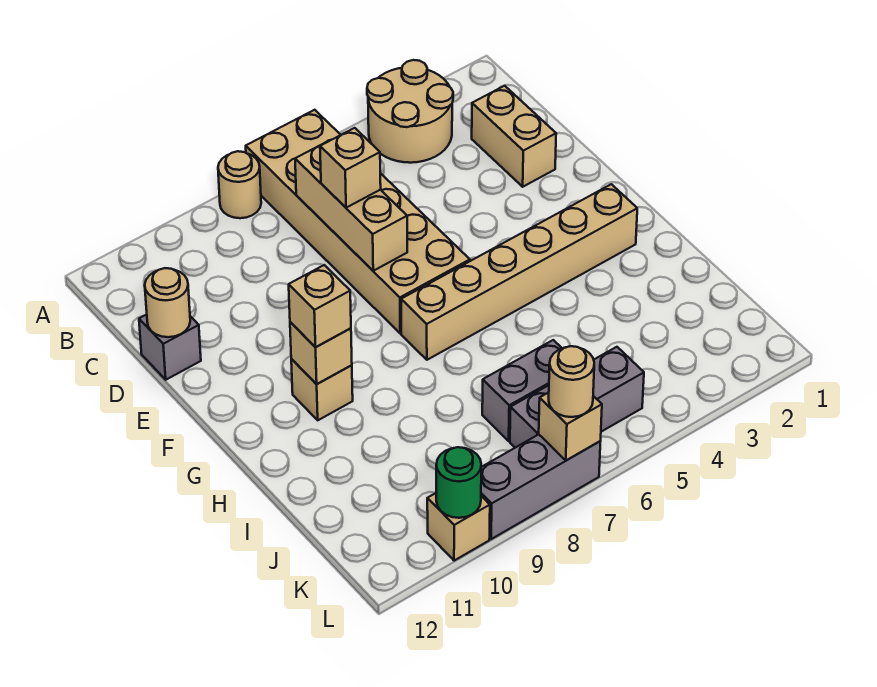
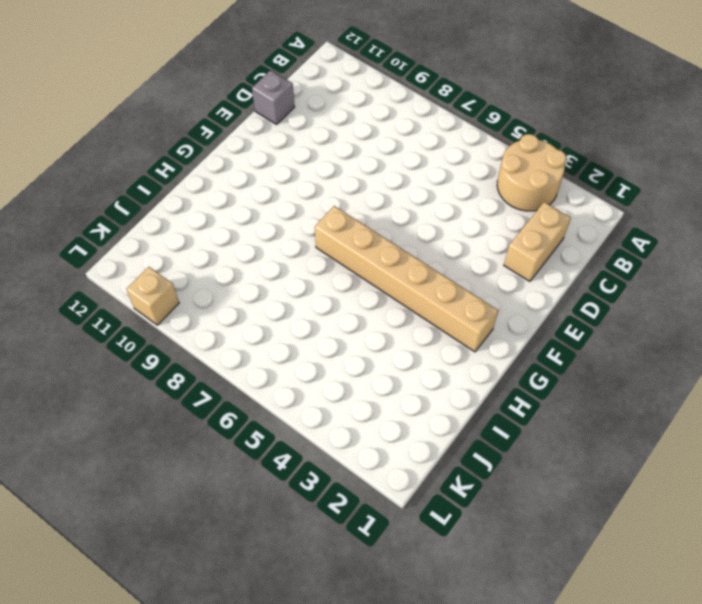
none -> tan 2x6 brick [246,110,470,333]
none -> tan 1x1 round brick [218,151,261,218]
none -> tan 1x1 brick [291,359,353,420]

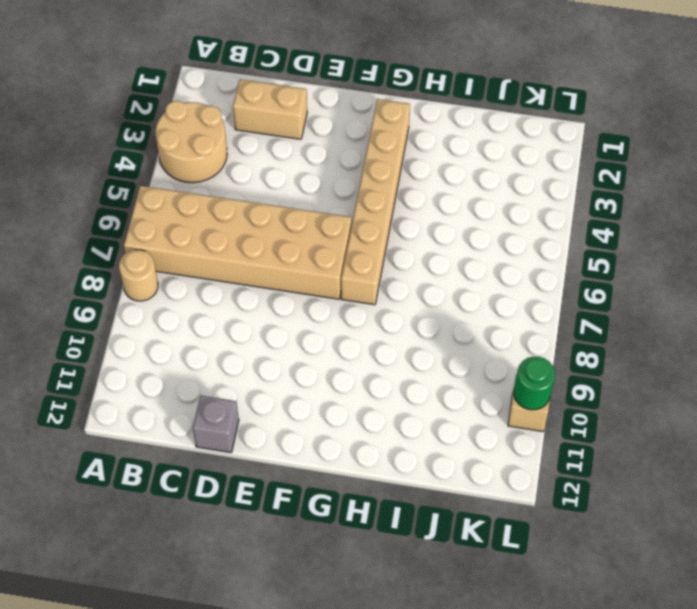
none -> tan 1x1 brick [291,359,353,420]
none -> grey 1x2 brick [482,340,562,441]
none -> grey 1x3 brick [510,347,644,448]

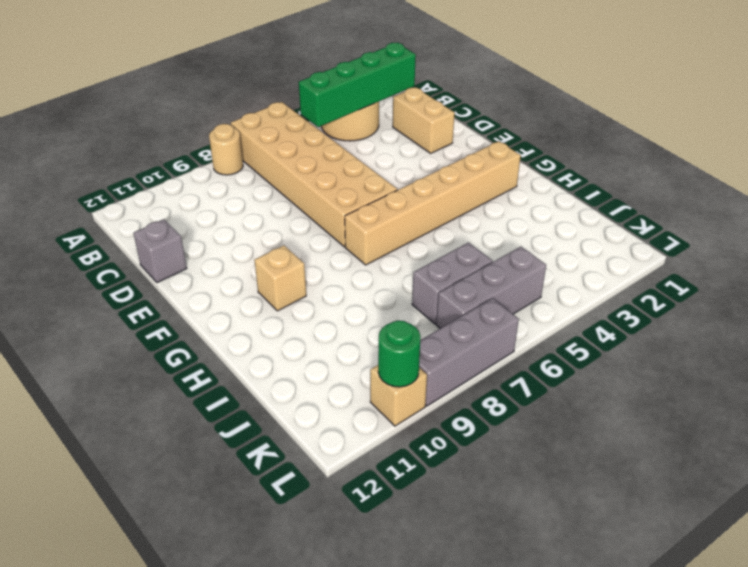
green 1x4 brick [299,43,416,127] -> none
none -> tan 1x3 brick [295,140,407,271]
none -> tan 1x1 round brick [145,268,190,337]
none -> tan 1x1 brick [290,322,352,384]

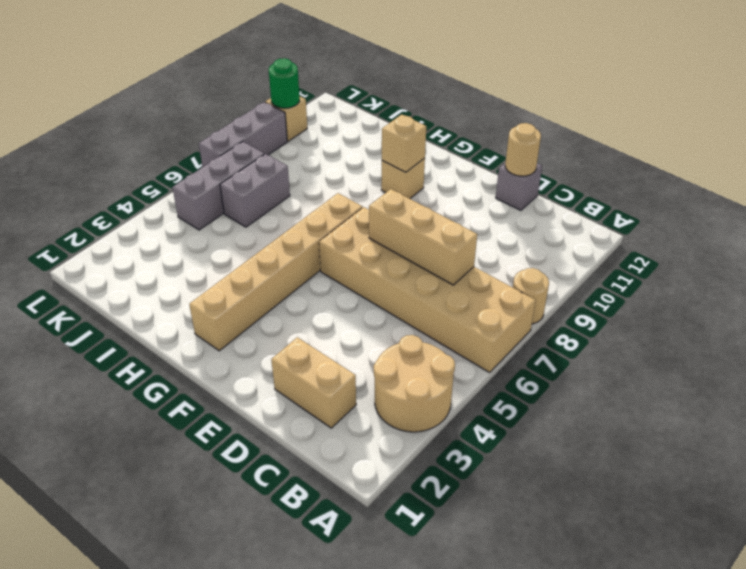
none -> tan 1x1 brick [539,392,602,460]
none -> tan 1x1 brick [320,128,381,208]
none -> tan 1x1 brick [289,265,351,347]

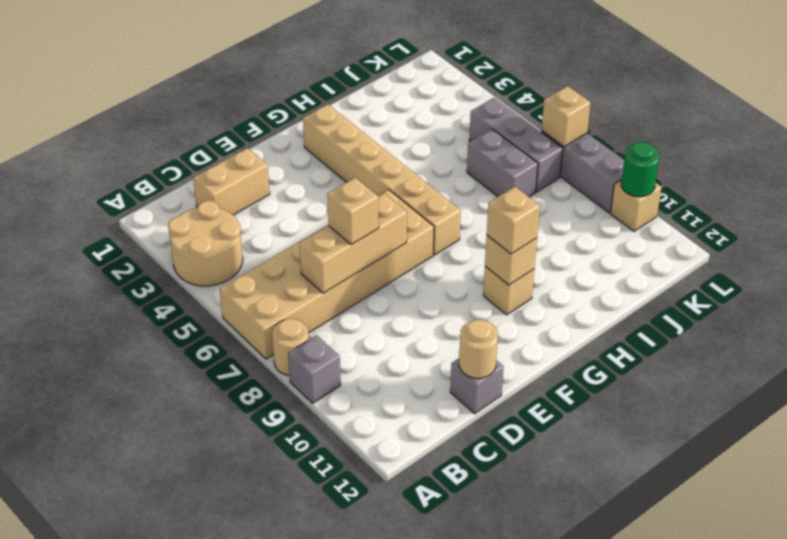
grey 1x1 brick [288,335,341,403] -> none
none -> tan 1x1 round brick [549,346,594,417]

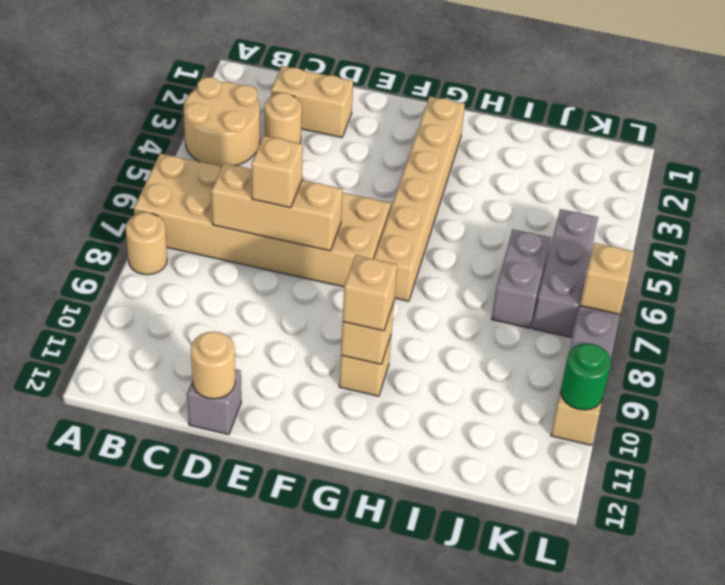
tan 1x1 round brick [265,93,302,143] -> tan 1x1 round brick moved to [549,346,594,417]

